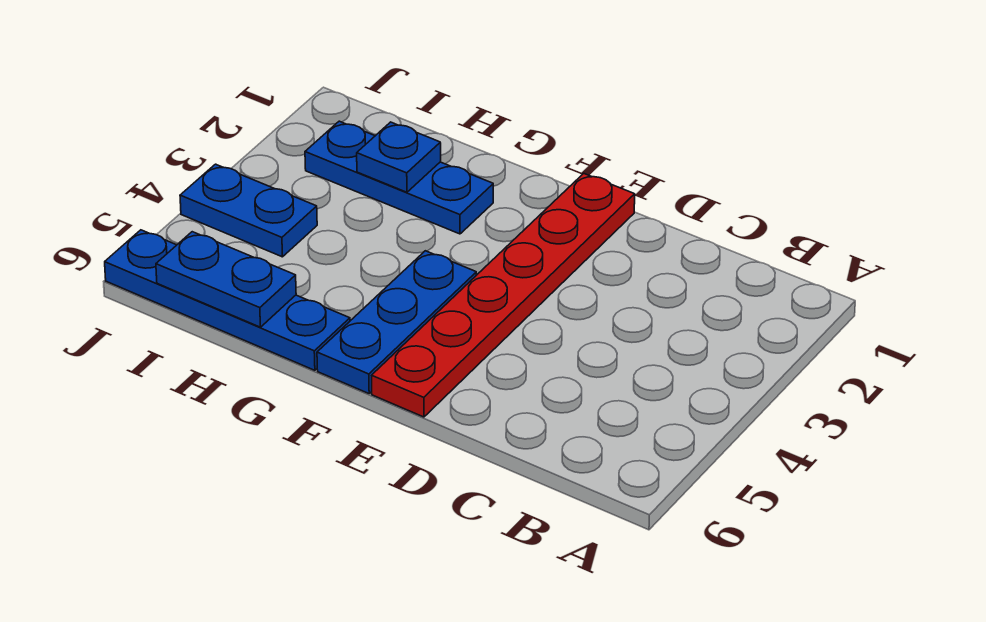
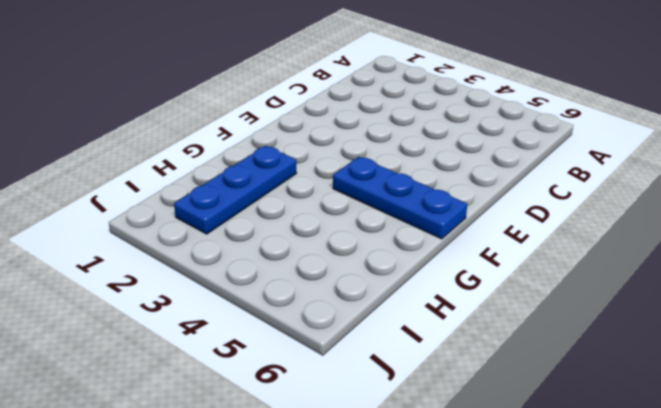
none -> red 1x6 plate [372,173,635,417]
none -> blue 1x4 plate [105,230,350,370]

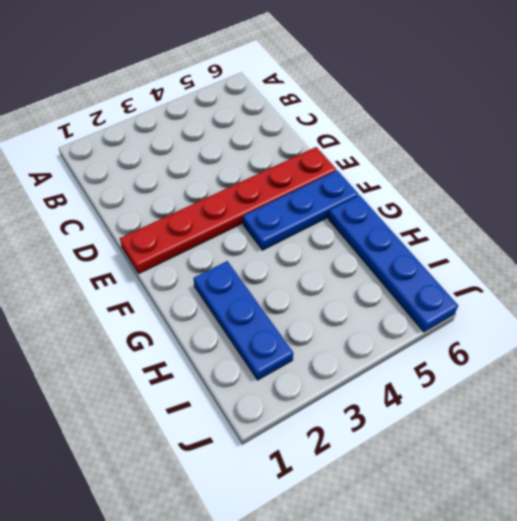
none -> blue 1x2 plate [180,164,317,257]
none -> blue 1x1 plate [357,122,441,192]

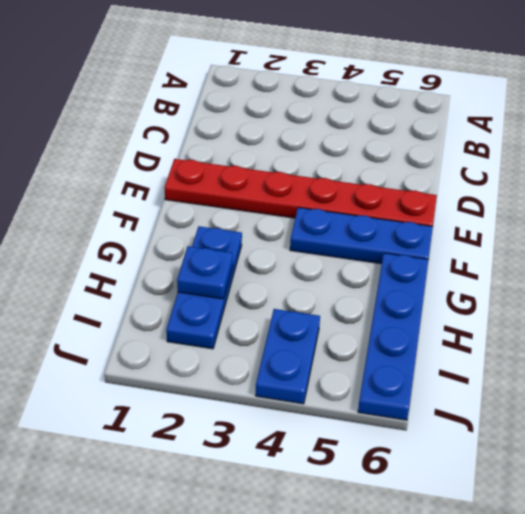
none -> blue 1x2 plate [156,232,296,327]

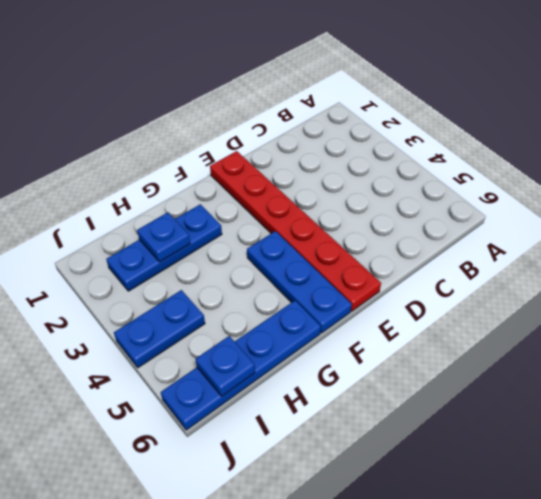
blue 1x1 plate [196,336,255,396] -> blue 1x2 plate [156,232,296,327]

